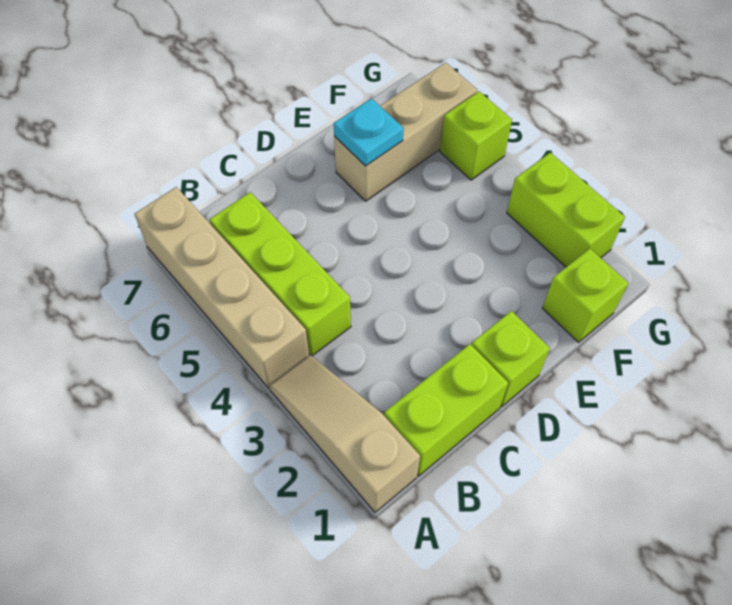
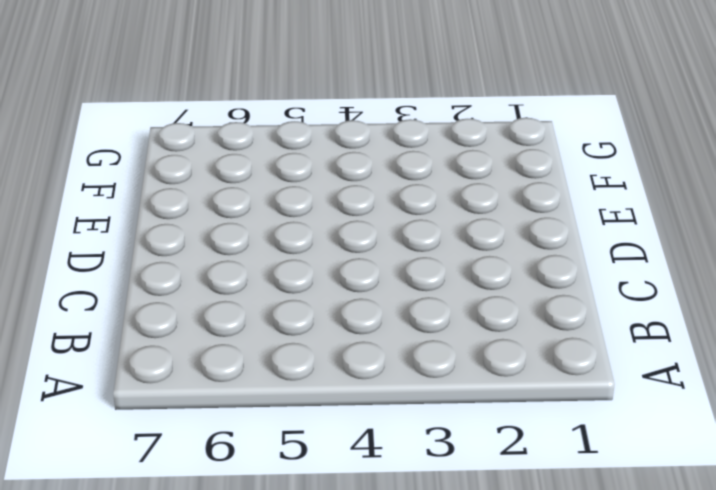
none -> tan 1x3 slope [269,355,420,512]
none -> tan 1x4 brick [135,187,309,388]

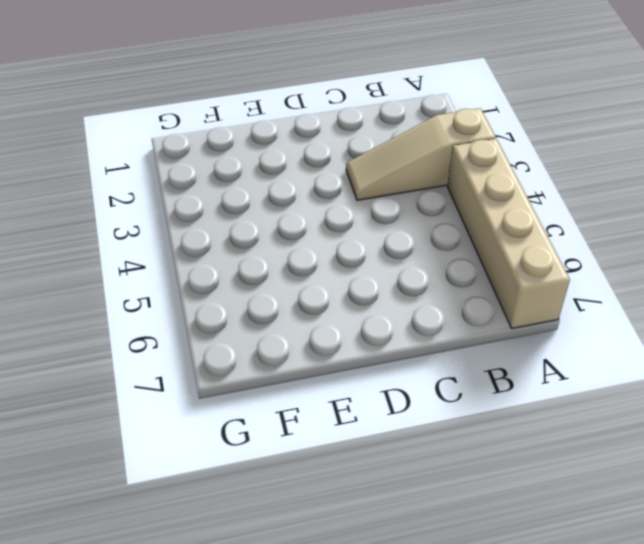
tan 1x3 slope [346,108,496,200] -> tan 1x3 slope turned to [269,355,420,512]
none -> lime 1x2 brick [384,344,508,476]
none -> lime 1x3 brick [209,192,351,356]

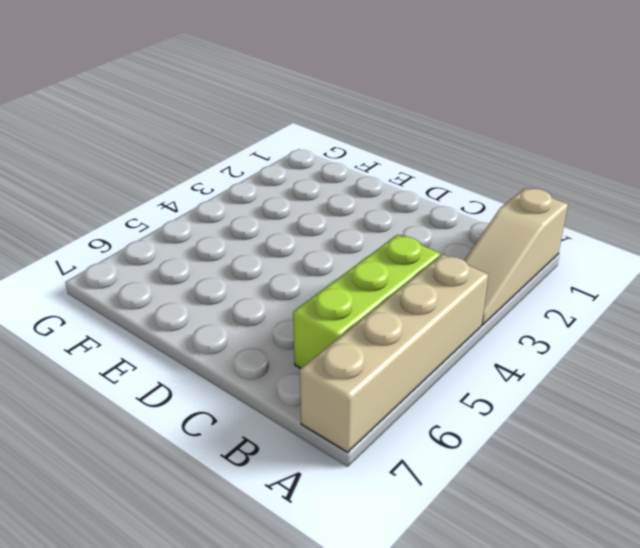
none -> lime 1x2 brick [384,344,508,476]
none -> lime 1x1 brick [471,311,550,407]

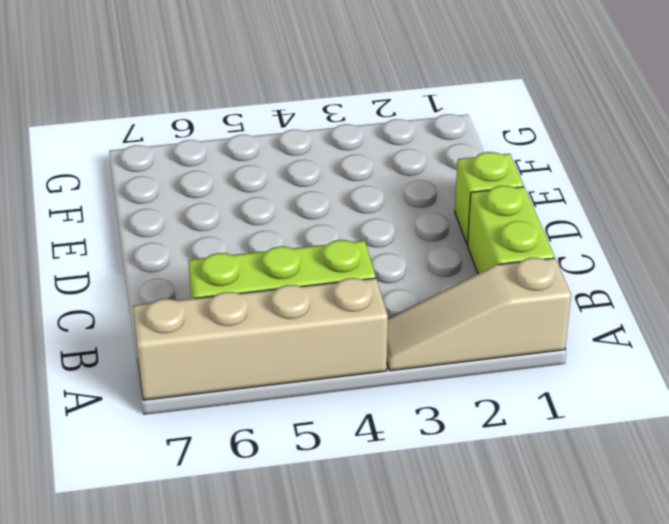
none -> tan 1x3 brick [334,63,477,201]
none -> lime 1x1 brick [542,249,628,342]

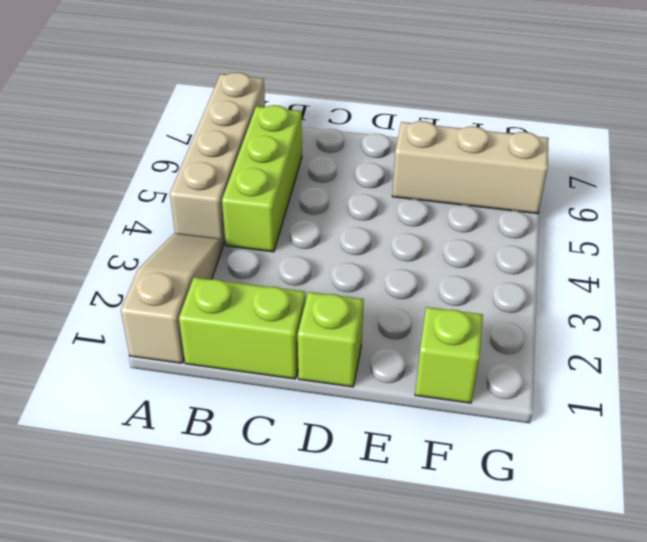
none -> lime 1x2 brick [507,153,625,267]
none -> lime 1x1 brick [440,92,512,180]

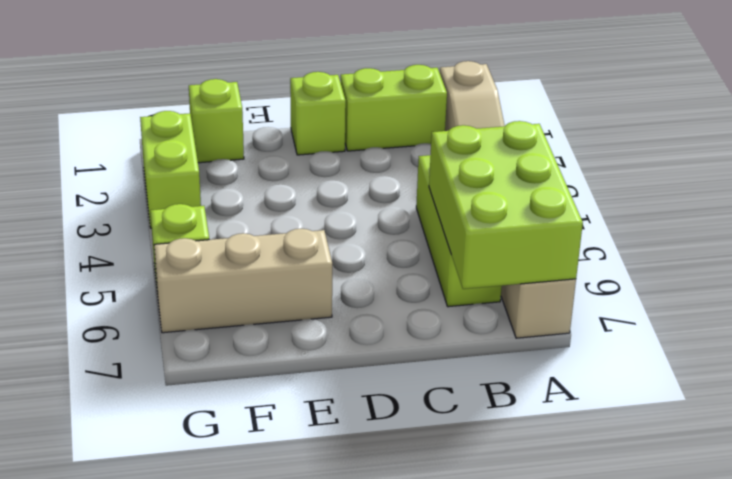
lime 2x3 brick [429,121,583,289] -> none
none -> cyan 1x1 plate [334,98,404,166]

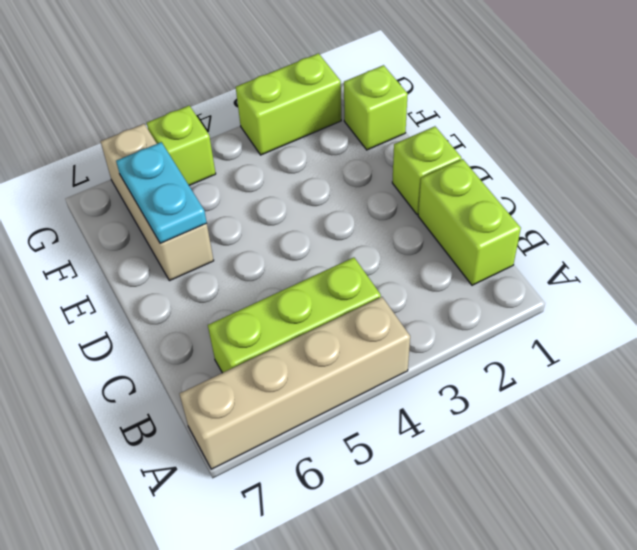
cyan 1x2 plate [116,142,207,243] -> cyan 1x1 plate [334,98,404,166]
none -> tan 1x3 slope [269,355,420,512]

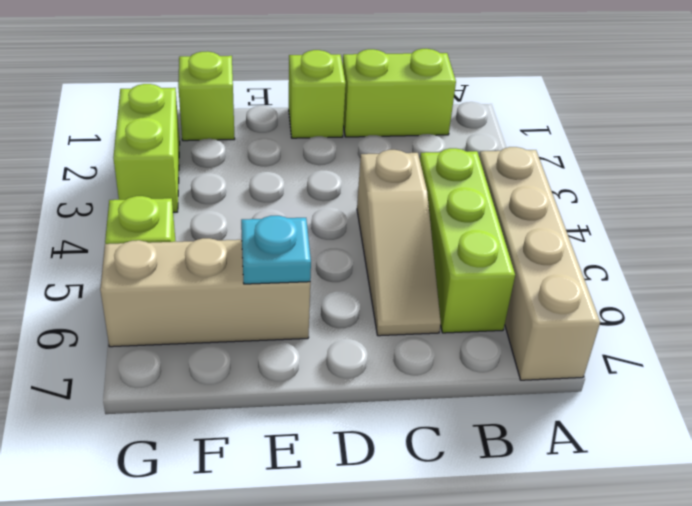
tan 1x3 slope [357,150,441,336] -> tan 1x3 slope moved to [269,355,420,512]

